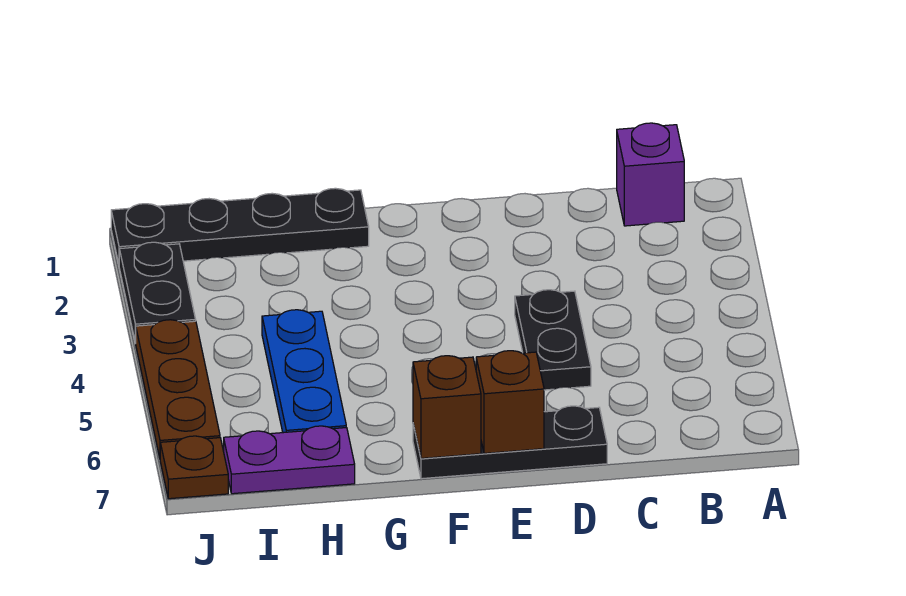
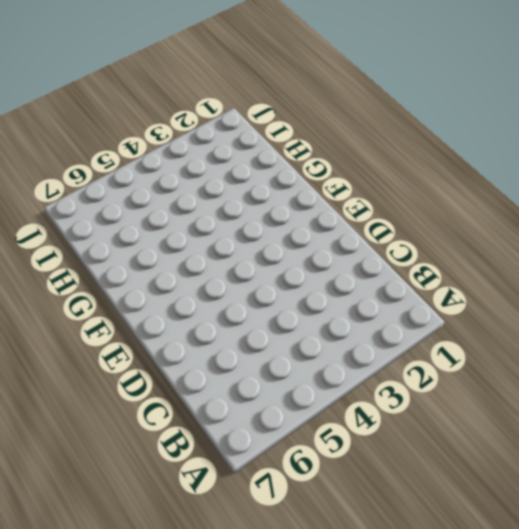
none -> purple 1x1 brick [617,123,684,226]
none -> black 1x2 plate [515,290,591,390]

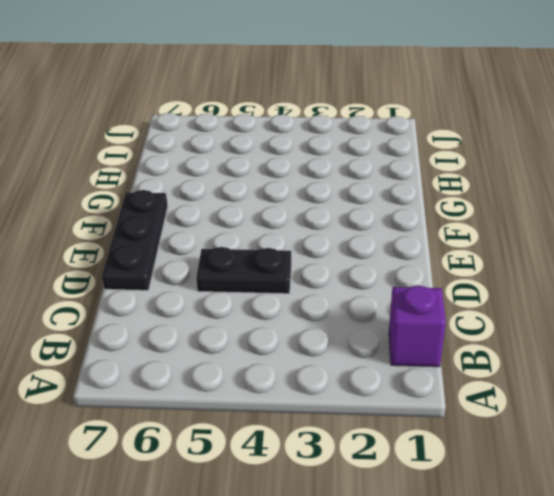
none -> black 1x4 plate [111,188,369,264]
none -> blue 1x3 plate [262,310,346,433]

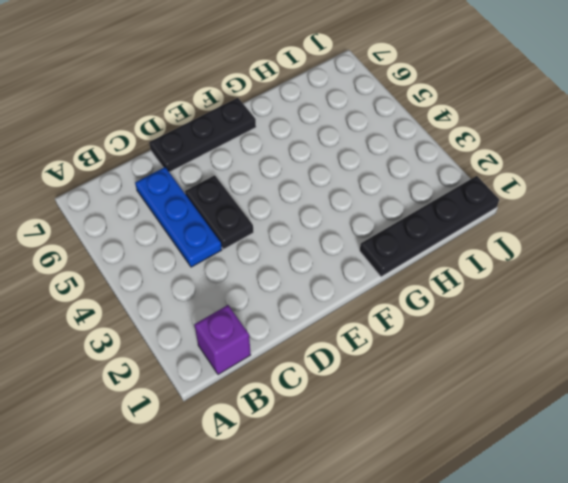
blue 1x3 plate [135,167,222,267] -> blue 1x3 plate moved to [262,310,346,433]
none -> purple 1x2 plate [224,426,355,494]
none -> black 1x2 plate [119,242,196,343]

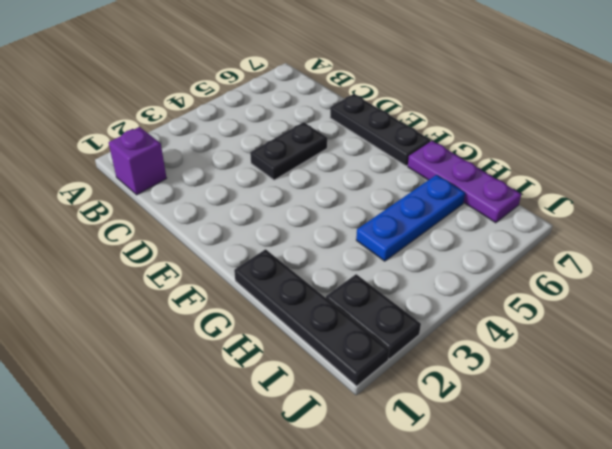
purple 1x3 plate [408,141,521,223] -> purple 1x2 plate [224,426,355,494]
black 1x2 plate [326,274,421,359] -> black 1x2 plate turned to [119,242,196,343]
none -> brown 1x3 plate [136,320,220,458]
none -> brown 1x1 plate [160,436,228,499]

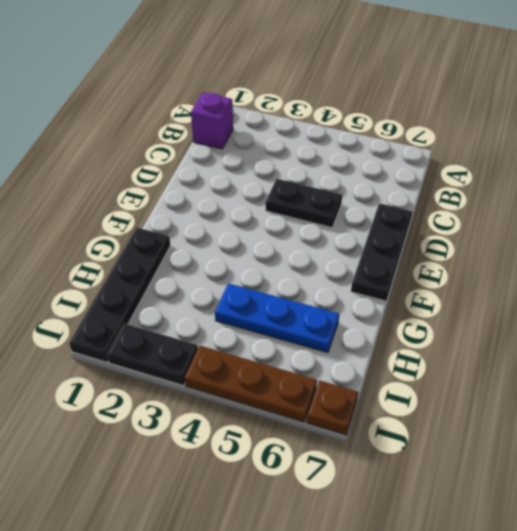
none -> purple 1x2 plate [224,426,355,494]
none -> brown 1x1 brick [476,351,544,453]

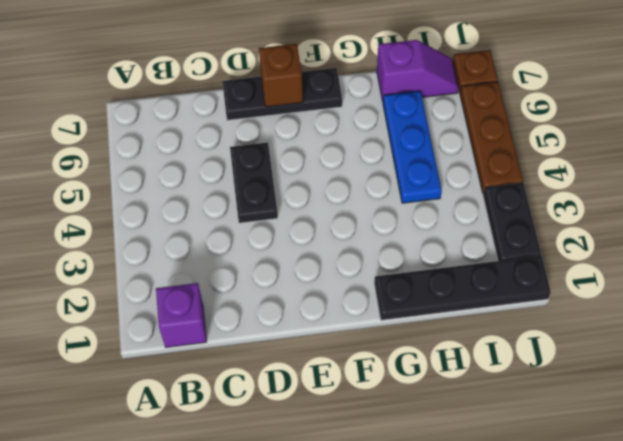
purple 1x2 slope [377,40,458,101] -> purple 1x2 plate [224,426,355,494]
none -> brown 1x1 brick [413,356,481,458]

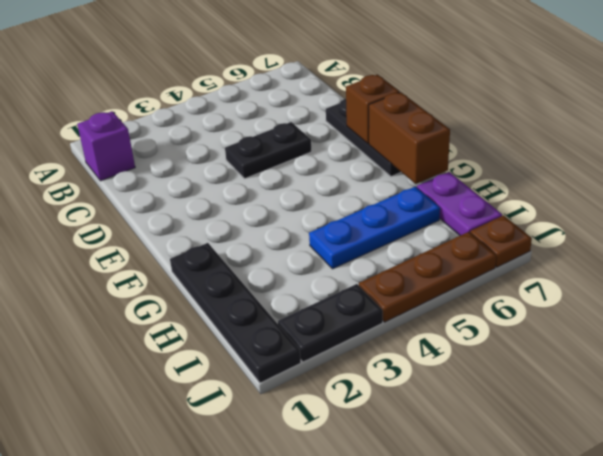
brown 1x2 brick [369,92,450,184] -> brown 1x1 brick [413,356,481,458]

